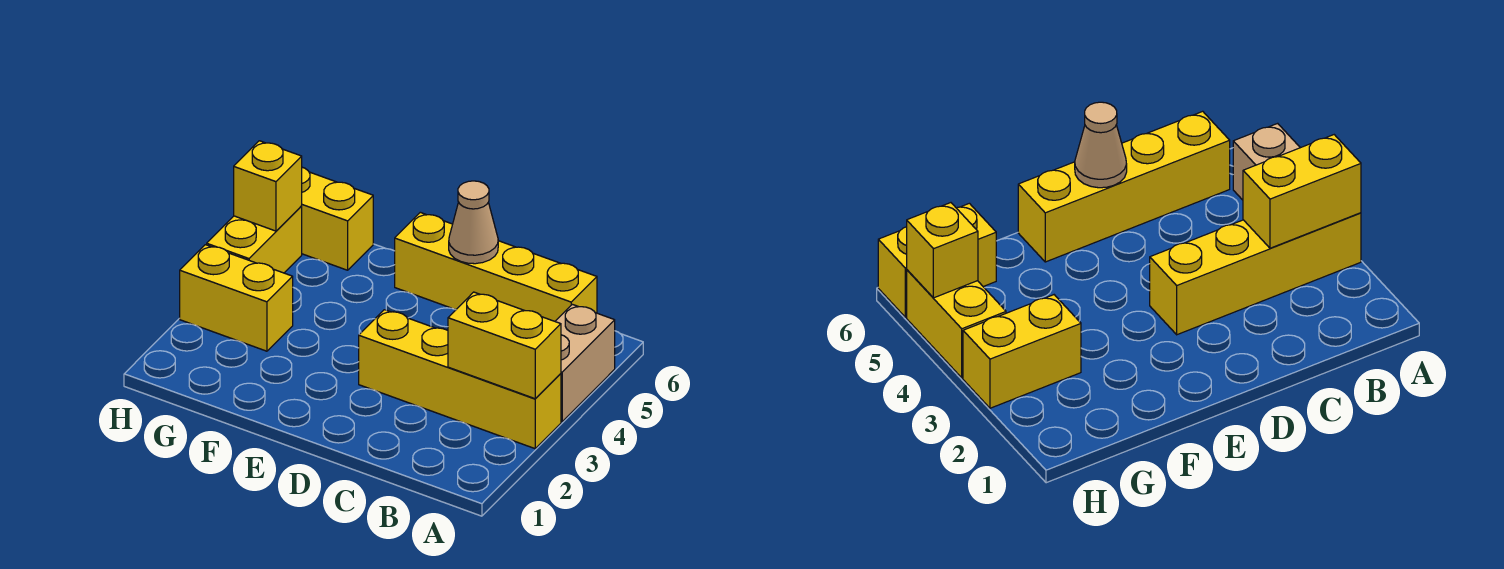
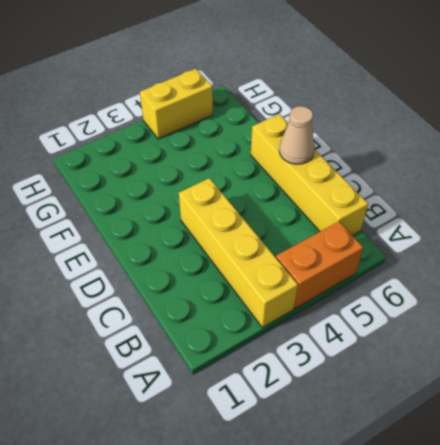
orange 1x2 brick [276,222,363,308] -> tan 1x2 brick [555,304,615,422]
none -> yellow 1x2 brick [180,245,293,351]
none -> yellow 1x2 brick [302,167,373,270]

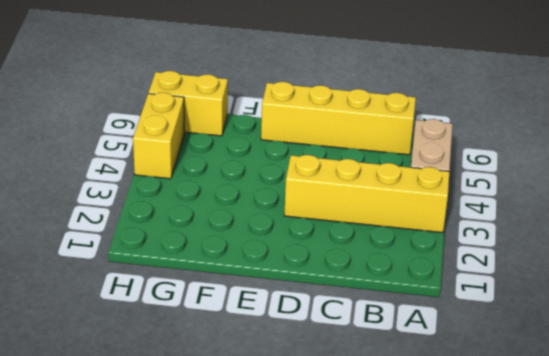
none -> yellow 1x2 brick [180,245,293,351]
none -> yellow 1x2 brick [448,292,561,399]

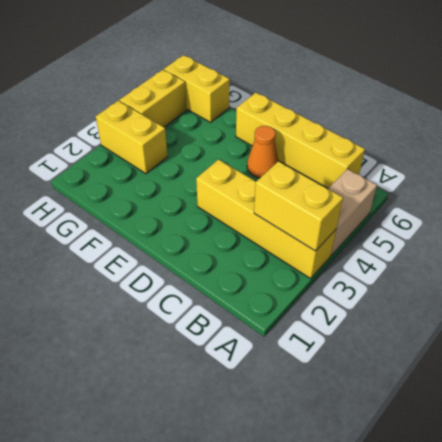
orange 1x1 cone [247,126,278,178] -> none
none -> tan 1x1 cone [449,181,498,264]
none -> yellow 1x1 brick [234,141,302,231]

